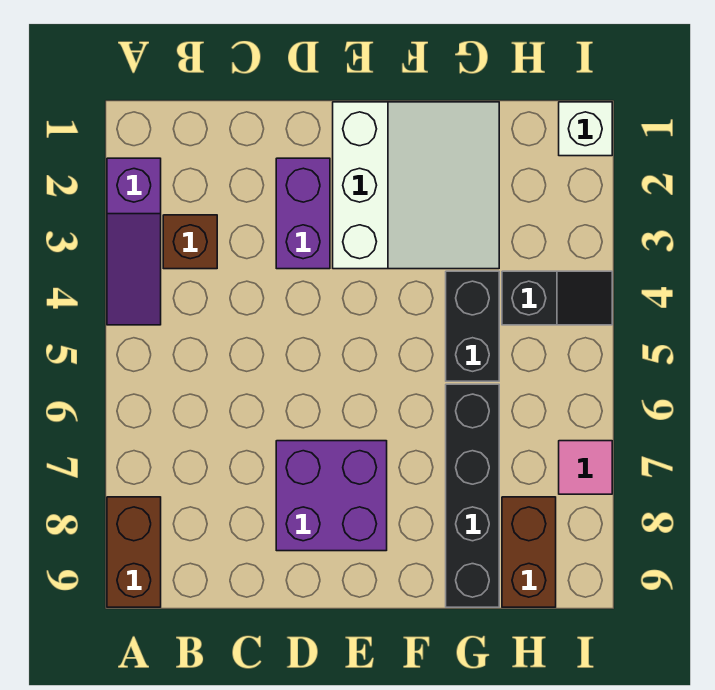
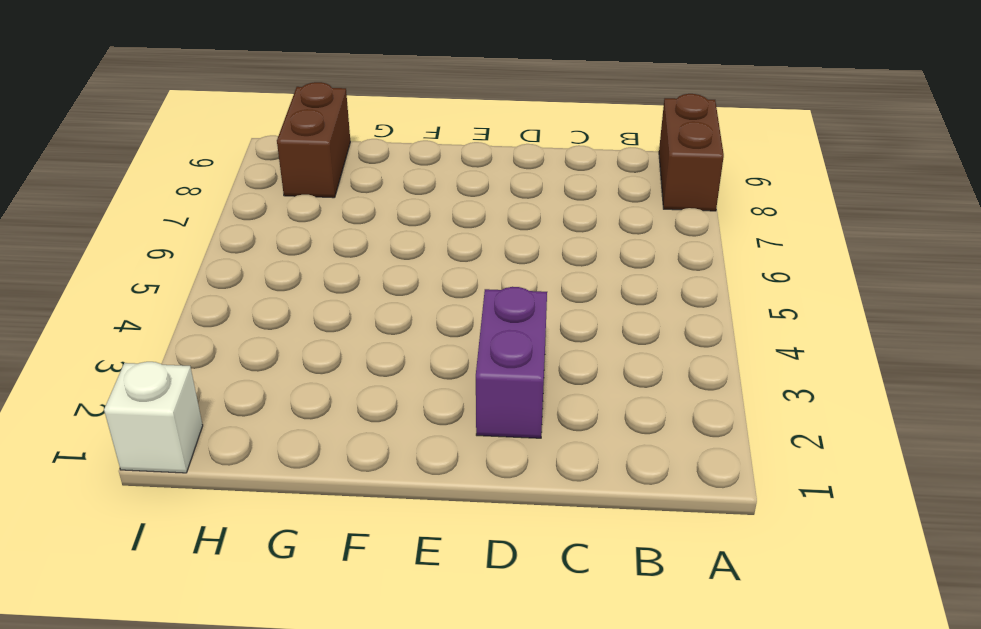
none -> purple 1x3 slope [107,158,161,325]
none -> brown 1x1 brick [163,215,217,269]
none -> purple 2x2 brick [276,441,387,551]

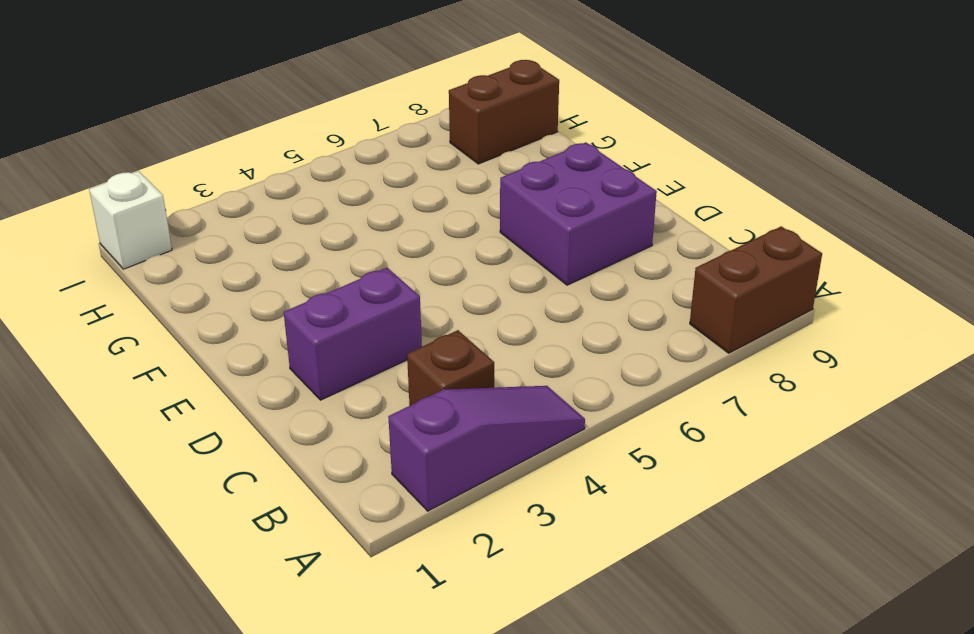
none -> white 3x3 slope [333,102,499,269]
none -> black 1x2 brick [446,271,499,381]
none -> black 1x4 brick [446,384,499,607]

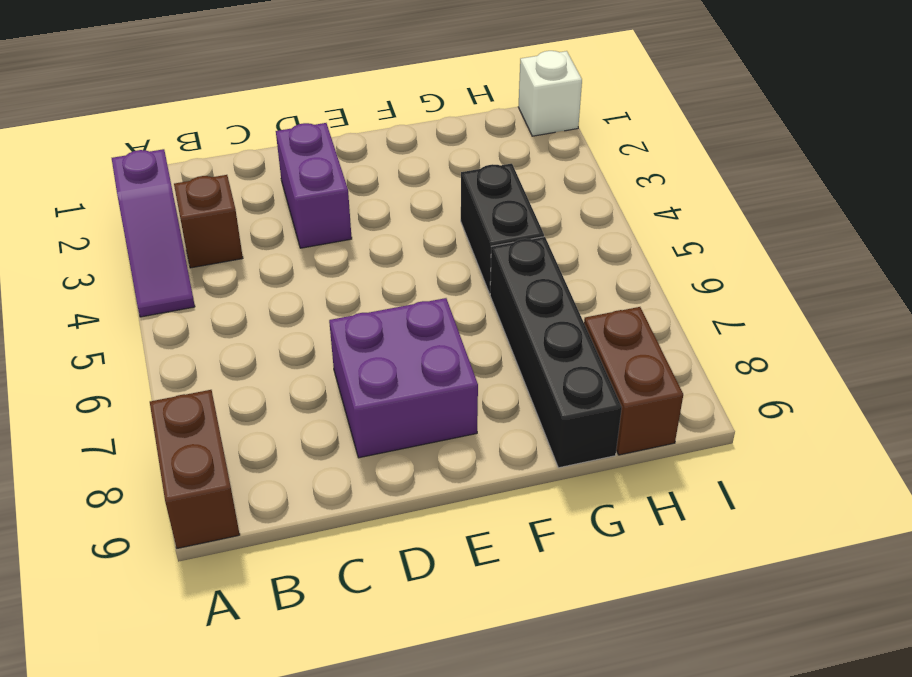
none -> white 3x3 slope [333,102,499,269]
none -> black 1x2 slope [502,271,612,325]
none -> pink 1x1 tile [559,441,612,494]

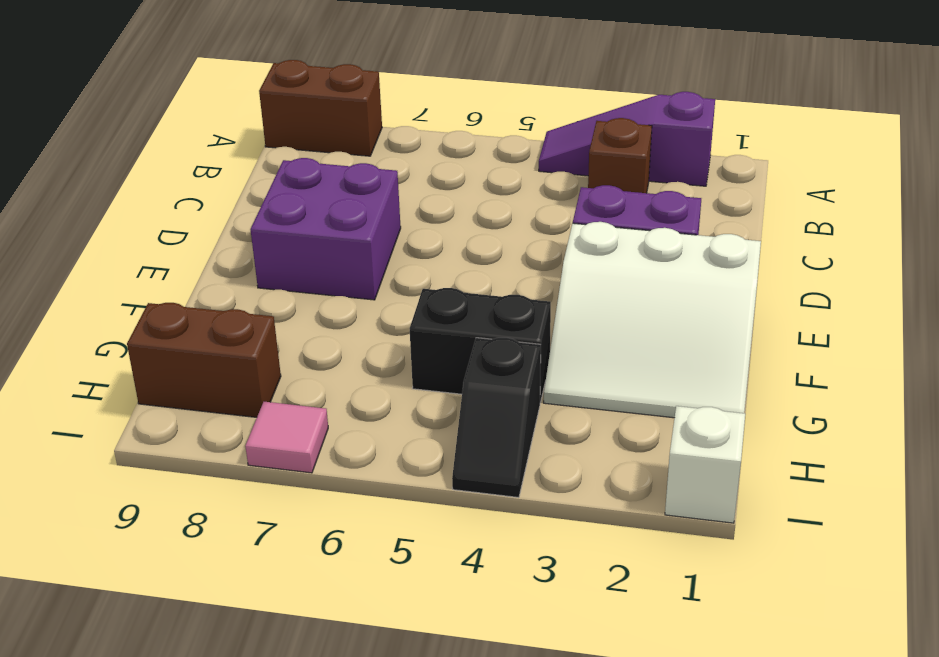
none -> black 1x4 brick [446,384,499,607]

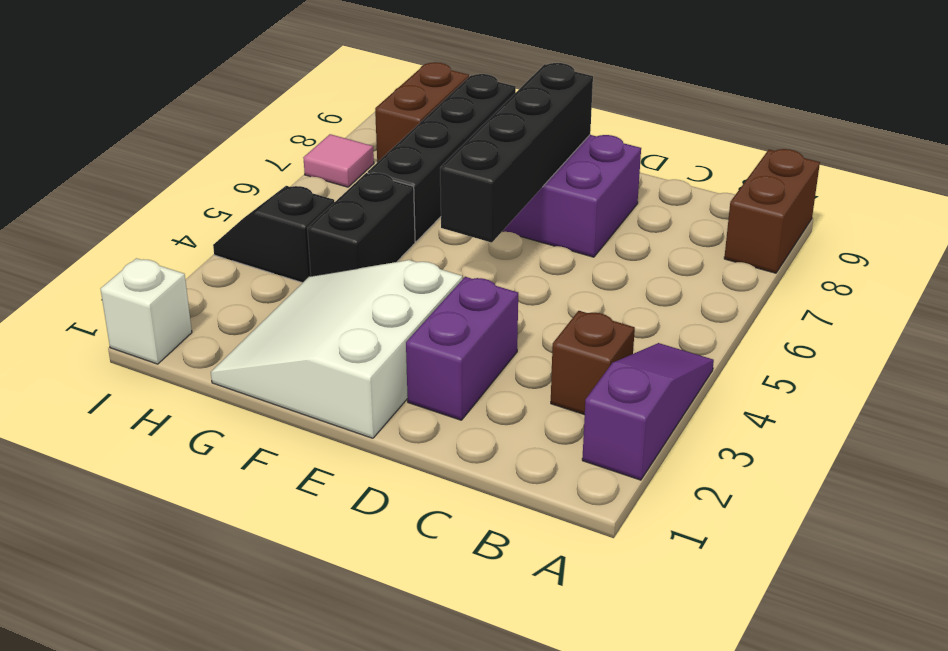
black 1x4 brick [440,63,593,243] -> none

